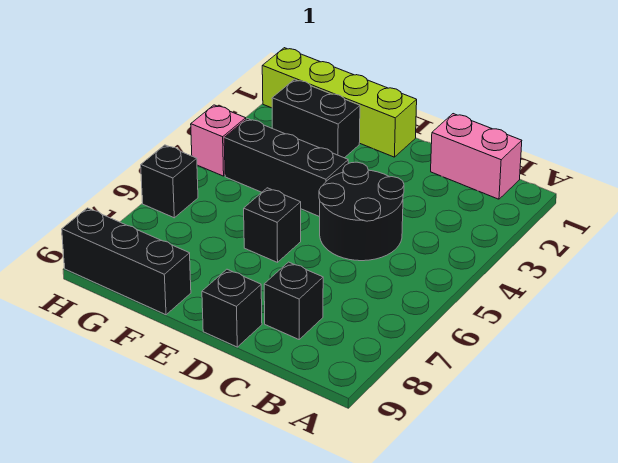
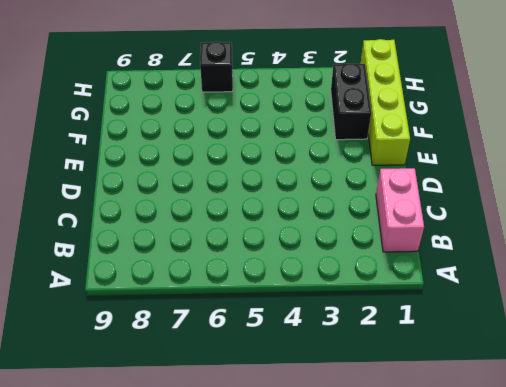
none -> black 2x2 round brick [319,162,404,261]
none -> black 1x1 brick [264,262,323,339]

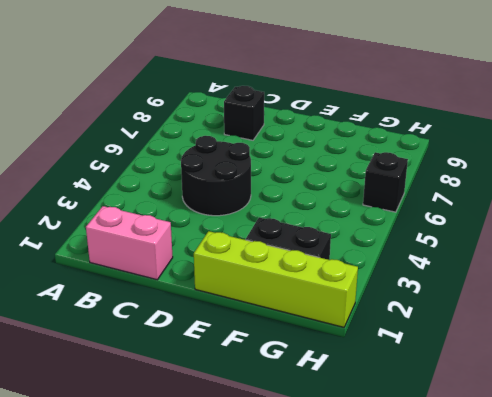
none -> black 1x1 brick [202,269,262,347]
none -> black 1x3 brick [224,119,348,217]

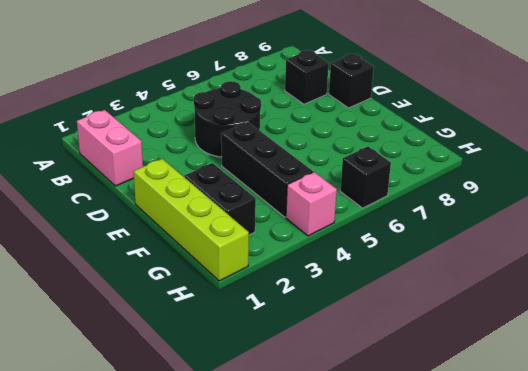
none -> black 1x1 brick [244,188,301,262]
none -> black 1x3 brick [62,208,191,315]

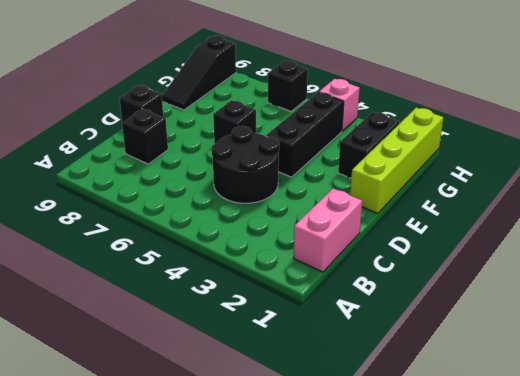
black 1x3 slope [162,36,236,110] -> black 1x3 brick [62,208,191,315]

